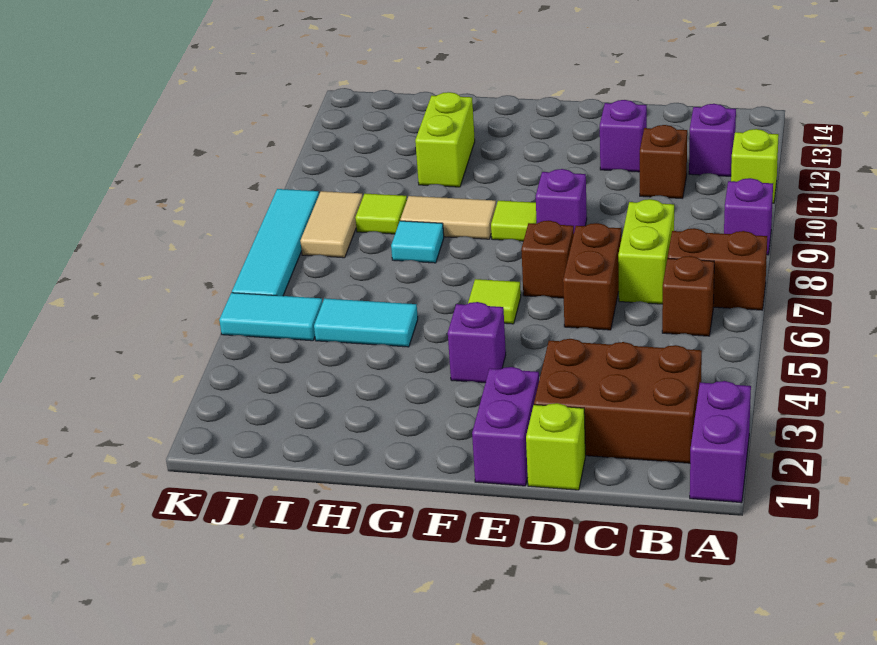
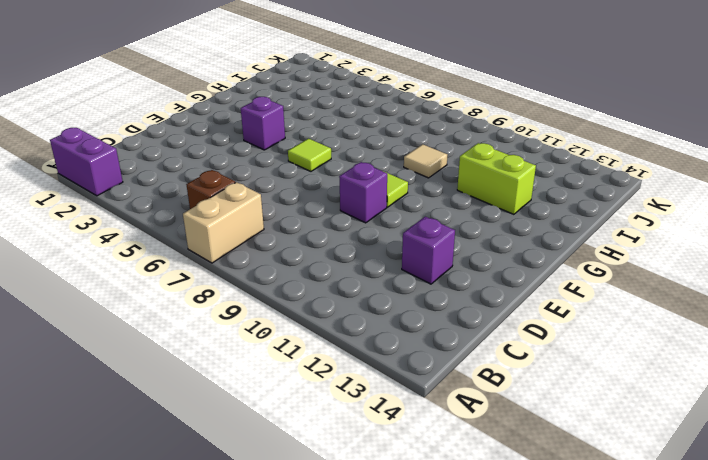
tan 1x2 brick [183,182,264,263] -> brown 1x2 brick [668,228,767,310]
tan 1x1 tile [404,144,447,178] -> tan 1x2 tile [400,196,496,239]
none -> purple 1x1 brick [724,178,773,255]
none -> lime 1x1 brick [731,129,779,203]
none -> brown 2x3 brick [534,339,702,463]

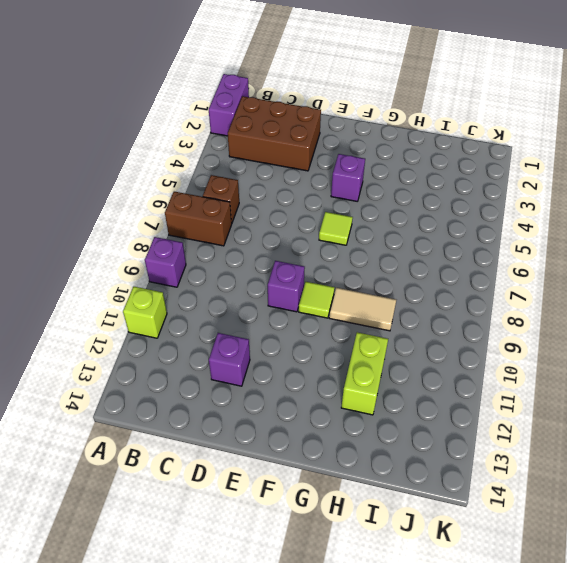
none -> purple 1x1 brick [689,104,736,176]
none -> lime 1x2 brick [618,199,674,304]
none -> brown 1x1 brick [640,125,687,198]

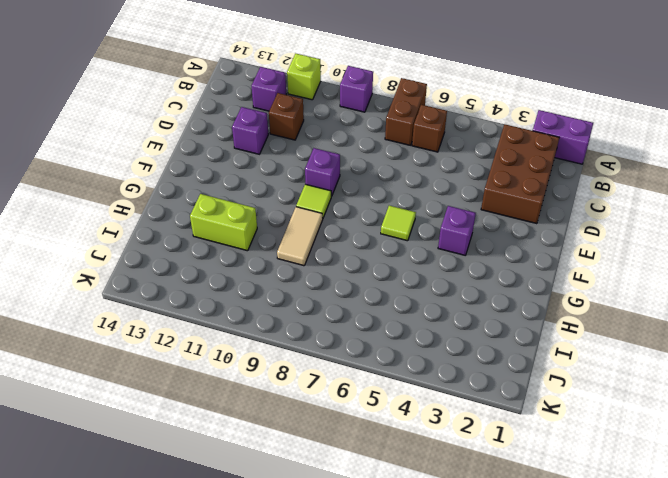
none -> lime 1x2 brick [618,199,674,304]
none -> lime 1x1 brick [526,403,585,490]
none -> brown 1x2 brick [563,223,622,330]

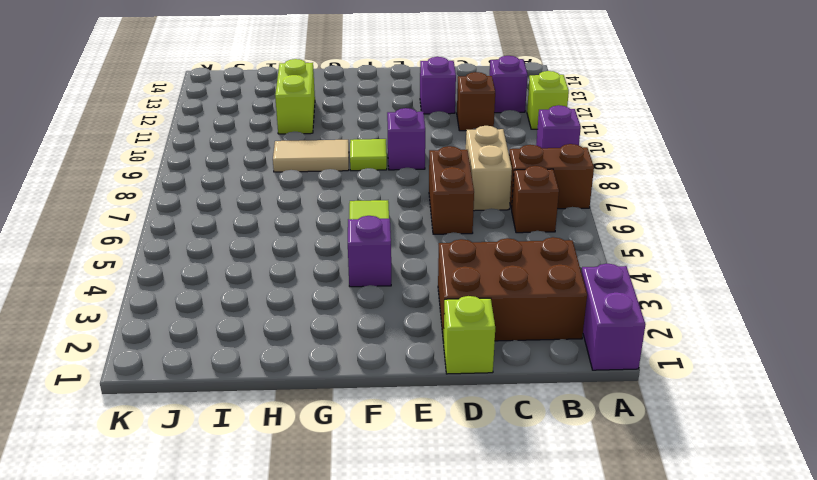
tan 1x2 brick [466,126,512,211] -> lime 1x2 brick [618,199,674,304]
none -> purple 1x2 brick [472,367,539,486]
none -> brown 1x1 brick [521,221,574,298]
none -> cyan 1x2 tile [314,298,418,347]

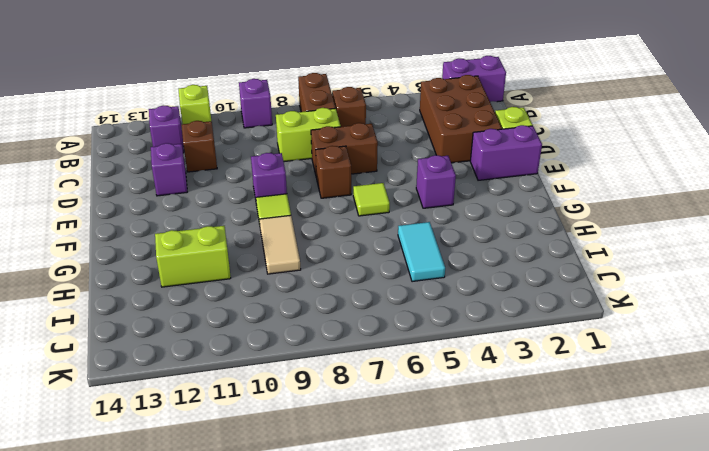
none -> cyan 1x1 tile [391,221,444,263]
none -> lime 1x1 tile [355,194,407,234]
none -> cyan 1x2 tile [219,293,323,341]

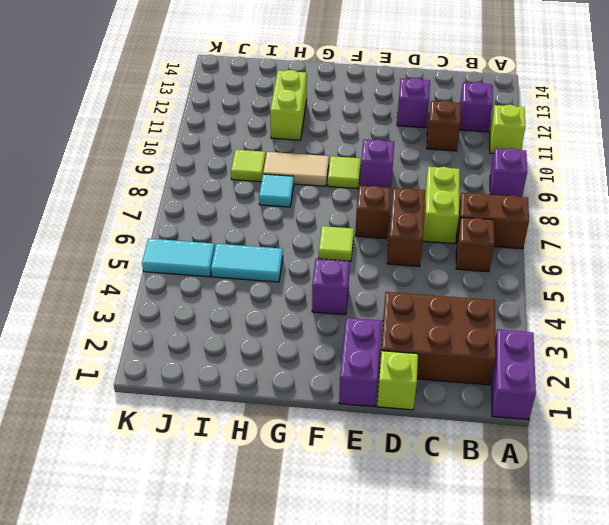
none -> tan 1x2 tile [300,191,363,258]
none -> cyan 1x4 tile [232,189,319,296]

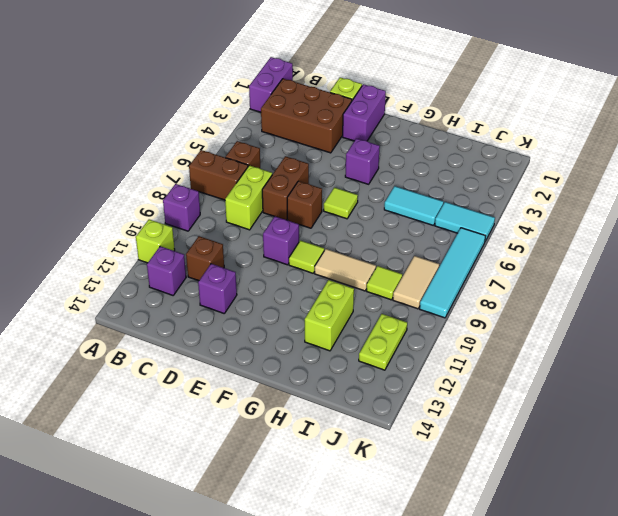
lime 1x2 plate [359,314,407,370] -> none
none -> cyan 1x1 tile [391,221,444,263]

